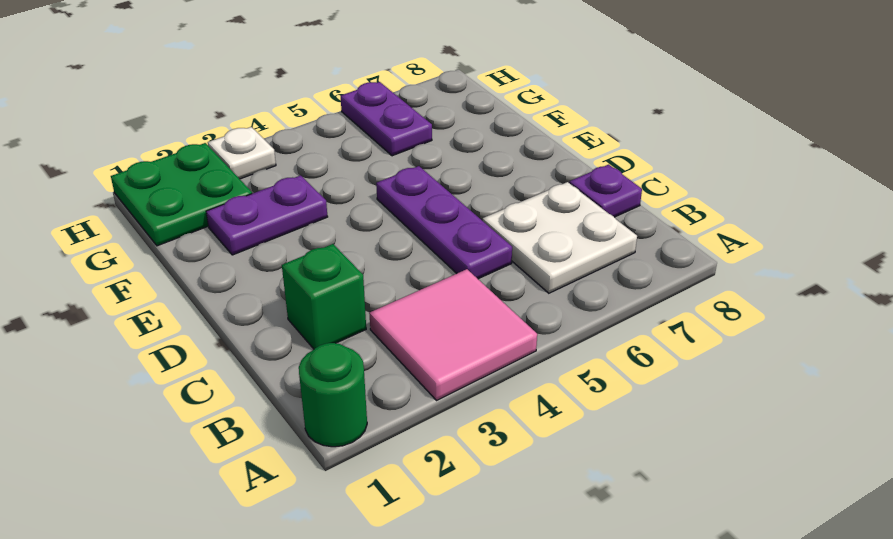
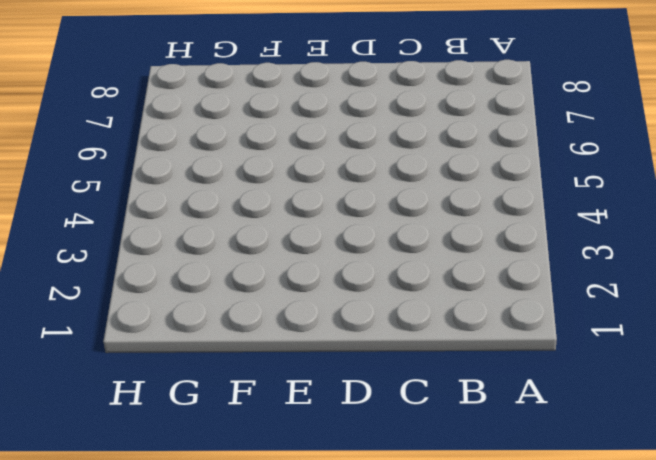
none -> green 1x1 round brick [299,343,367,447]
none -> pink 2x2 tile [369,269,537,400]

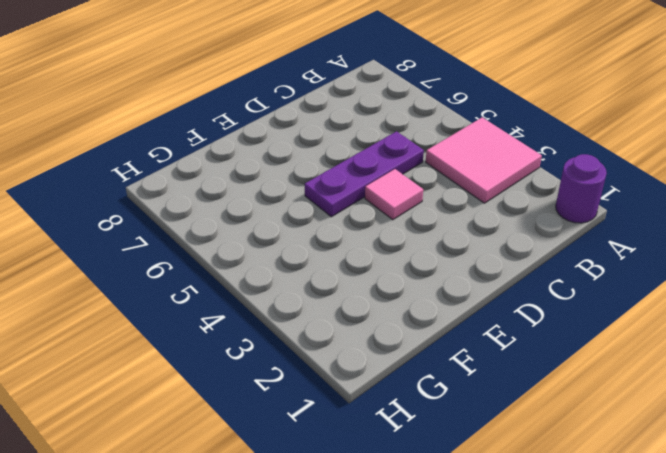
purple 1x1 round brick [556,154,607,223] -> green 1x1 round brick [299,343,367,447]
pink 1x1 tile [365,169,423,220] -> none
none -> white 2x2 plate [483,182,637,293]
none -> green 1x1 brick [282,244,366,349]

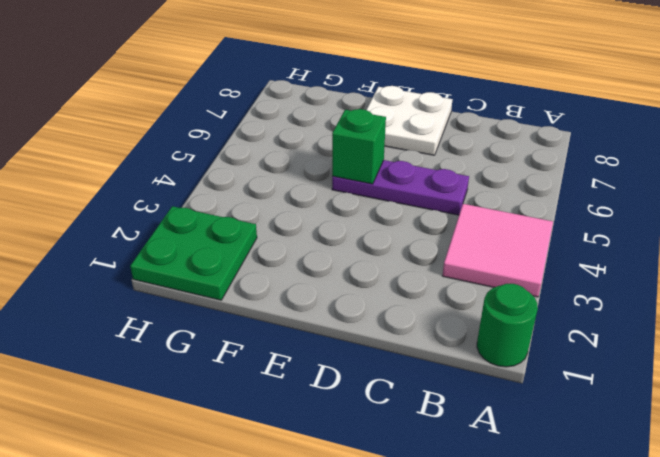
white 2x2 plate [366,86,452,155] -> white 2x2 plate moved to [483,182,637,293]
green 1x1 brick [332,109,386,184] -> green 1x1 brick moved to [282,244,366,349]
none -> purple 1x1 plate [569,165,642,217]
none -> purple 1x2 plate [206,175,328,255]

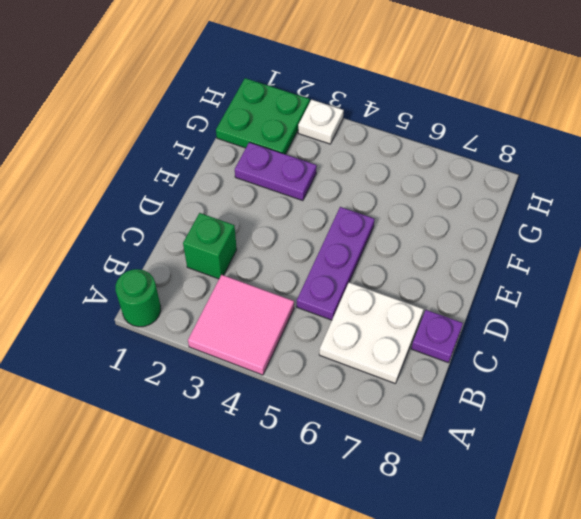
none -> purple 1x2 plate [341,82,432,156]

